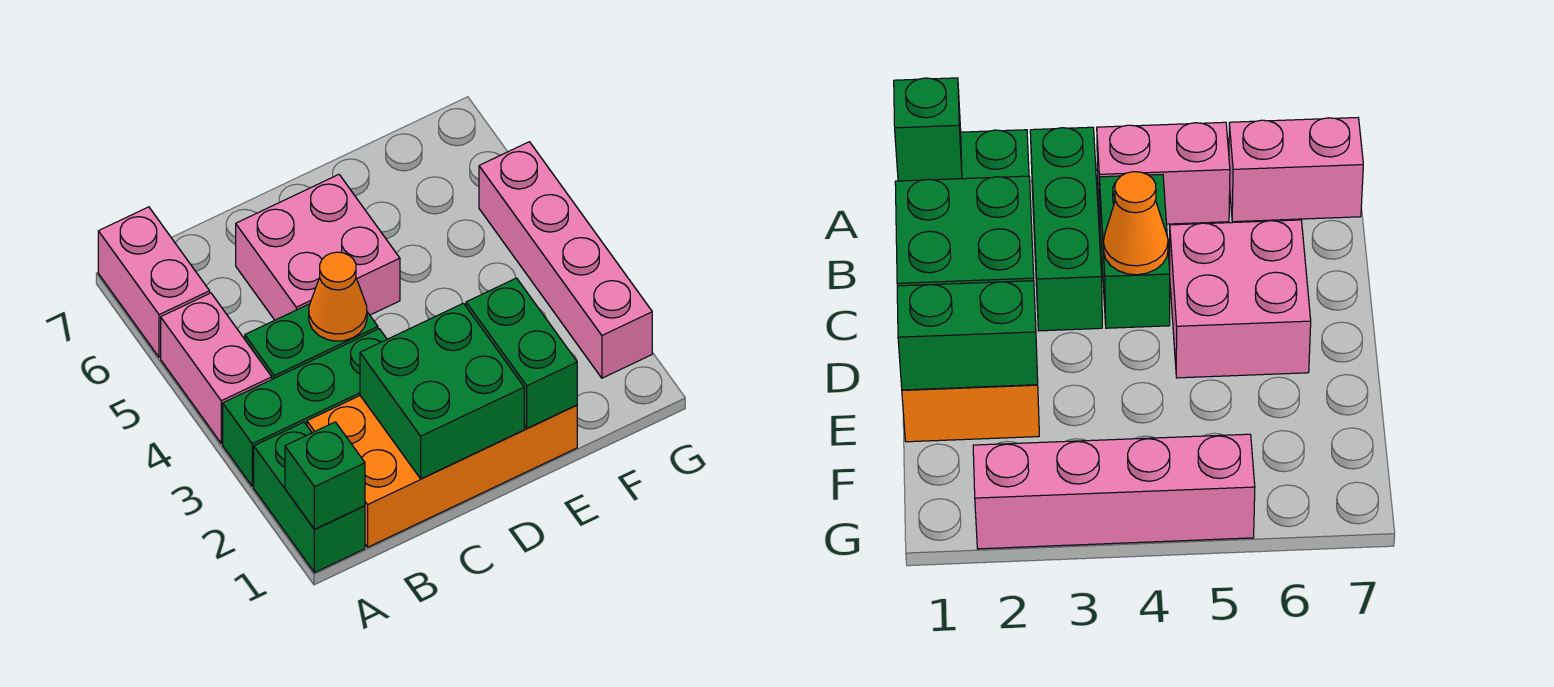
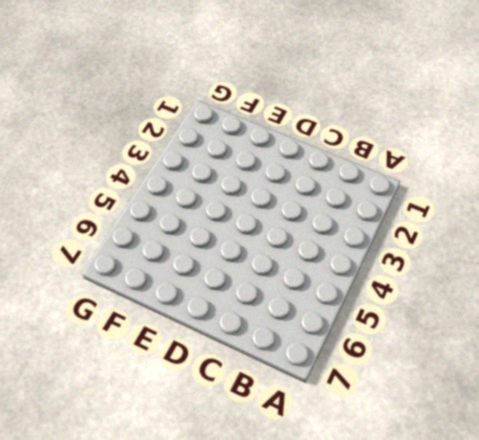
none -> green 1x2 brick [254,422,365,573]
none -> green 1x3 brick [223,329,387,486]
none -> pink 1x2 brick [161,293,272,443]

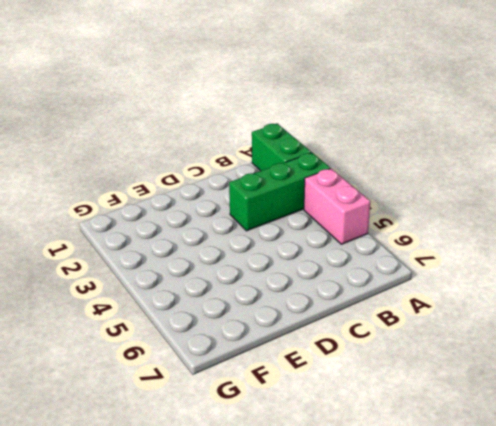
none -> pink 1x2 brick [98,207,210,357]
none -> orange 2x4 brick [307,396,577,547]
none -> green 1x2 brick [245,304,378,379]

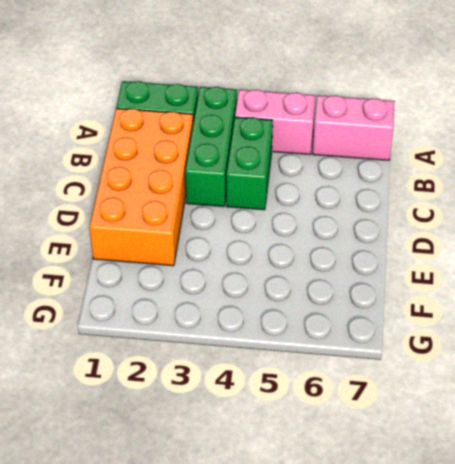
none -> pink 2x2 brick [236,175,400,320]
none -> pink 1x4 brick [479,142,652,378]
none -> green 1x1 brick [285,422,365,529]

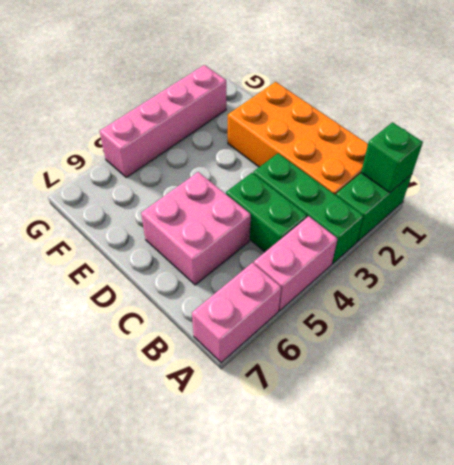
none -> green 2x2 brick [360,303,524,479]
none -> orange 1x1 cone [309,252,367,341]
none -> green 1x2 brick [466,278,577,429]

